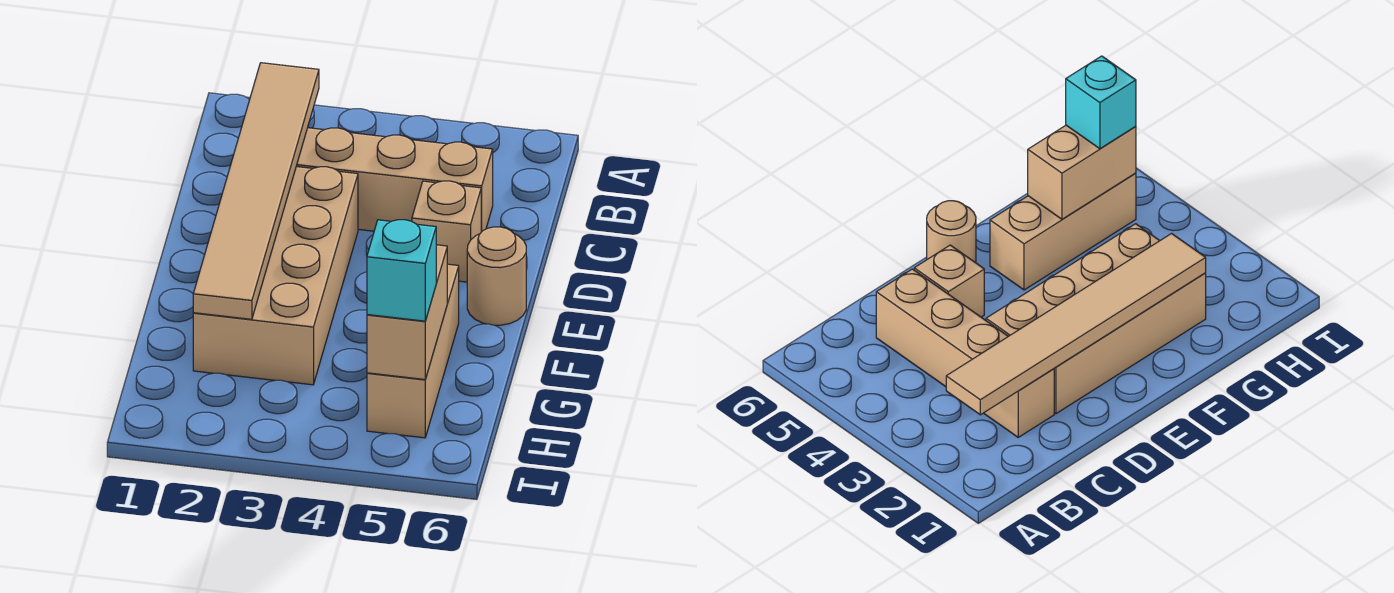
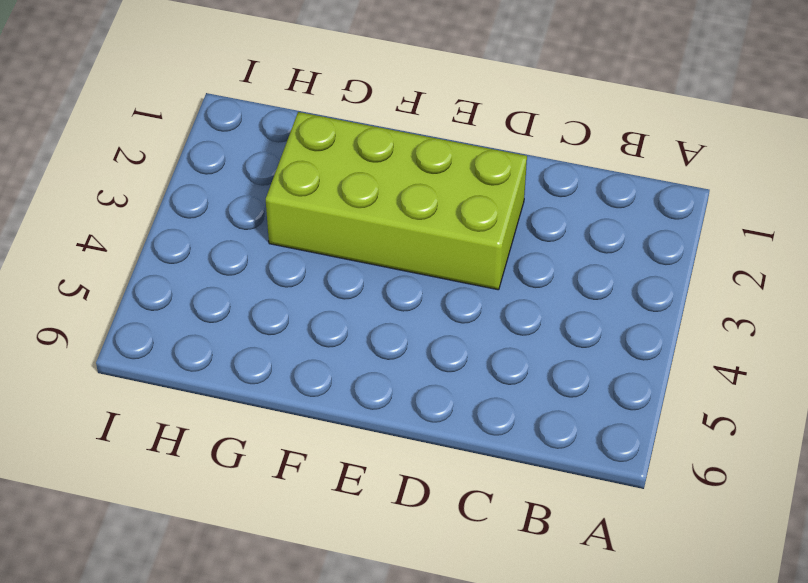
lime 2x4 brick [266,112,527,290] -> tan 2x4 brick [193,167,358,385]
none -> tan 1x4 brick [296,128,493,232]
none -> tan 1x1 brick [412,181,481,282]

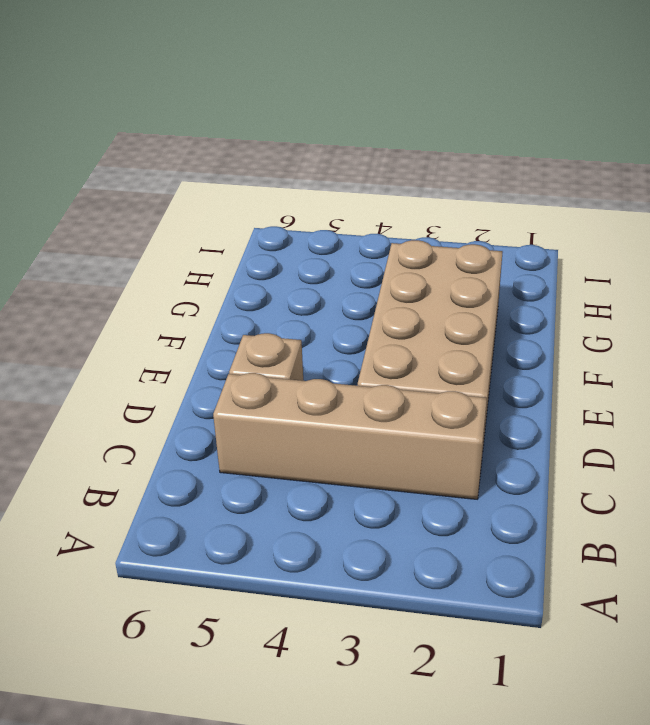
none -> tan 1x1 round brick [467,227,526,325]
none -> tan 1x3 brick [367,264,459,438]

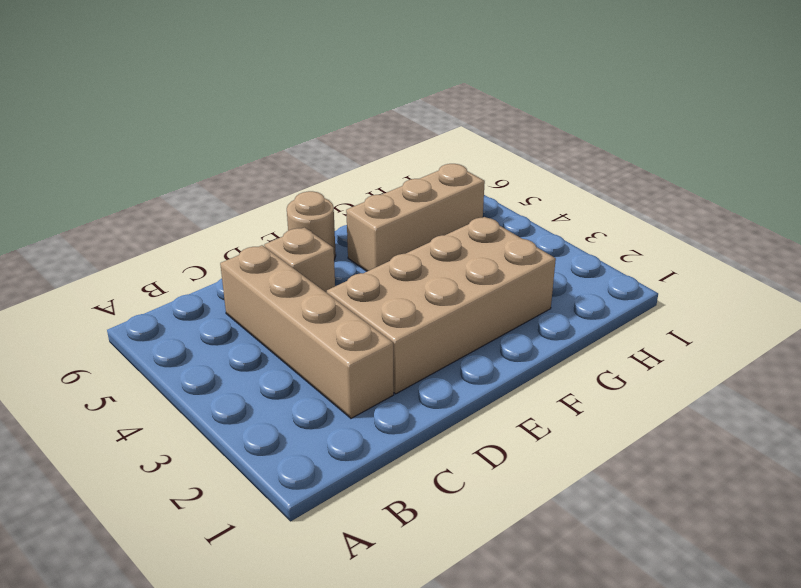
none -> tan 1x6 tile [193,63,319,319]
none -> tan 1x2 brick [367,245,447,380]

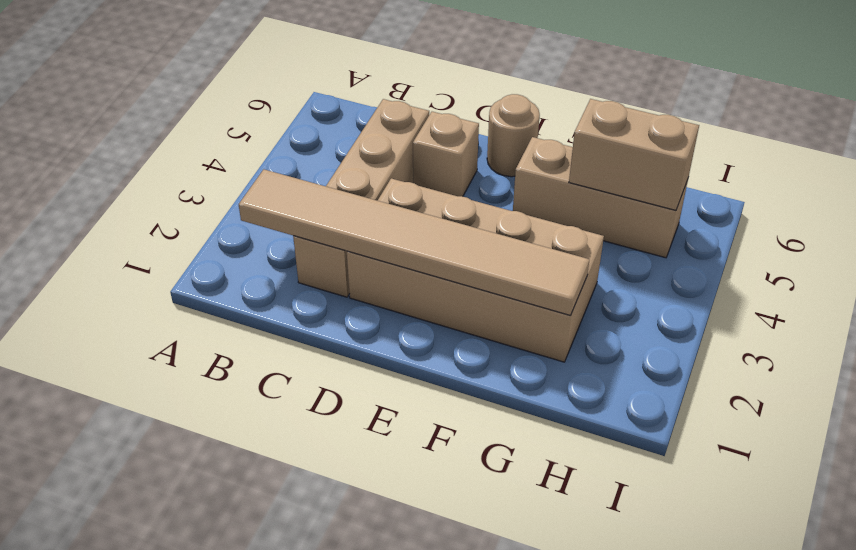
none -> cyan 1x1 brick [367,220,436,321]

